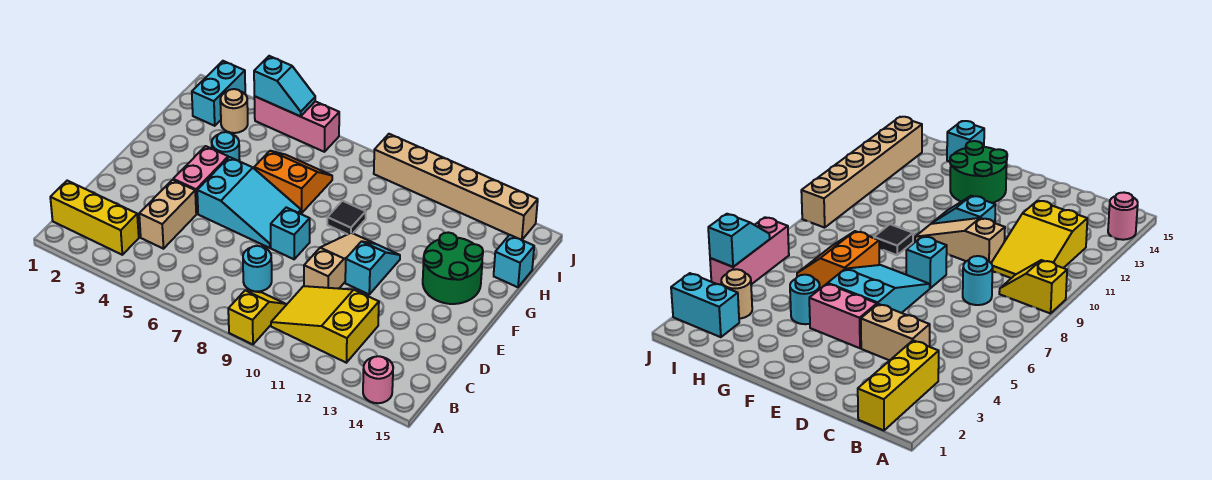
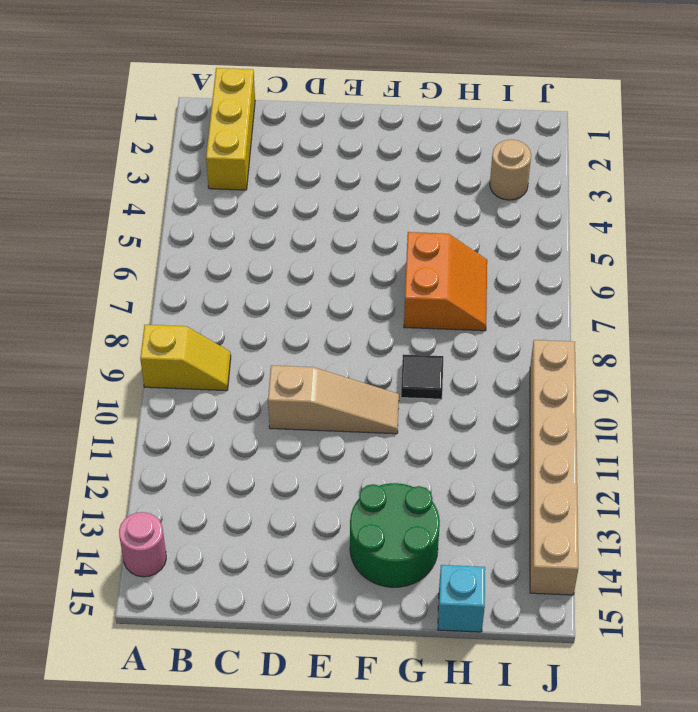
none -> yellow 2x3 slope [271,286,379,363]
none -> tan 1x2 brick [139,180,196,249]
none -> cyan 1x1 round brick [243,246,272,292]

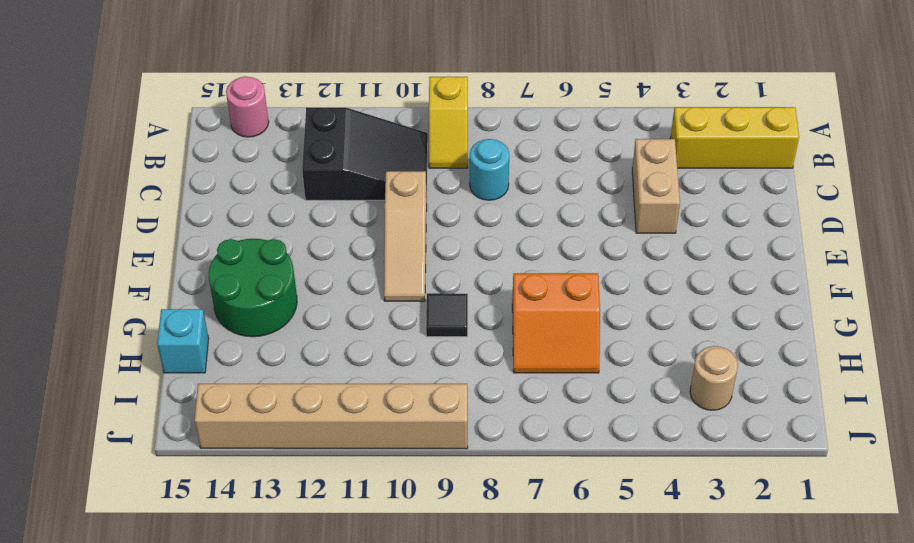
black 2x3 slope [302,107,428,200] -> yellow 2x3 slope [271,286,379,363]
none -> pink 1x2 brick [173,146,228,214]
none -> cyan 2x3 slope [197,157,301,248]
none -> cyan 1x1 brick [271,207,310,259]

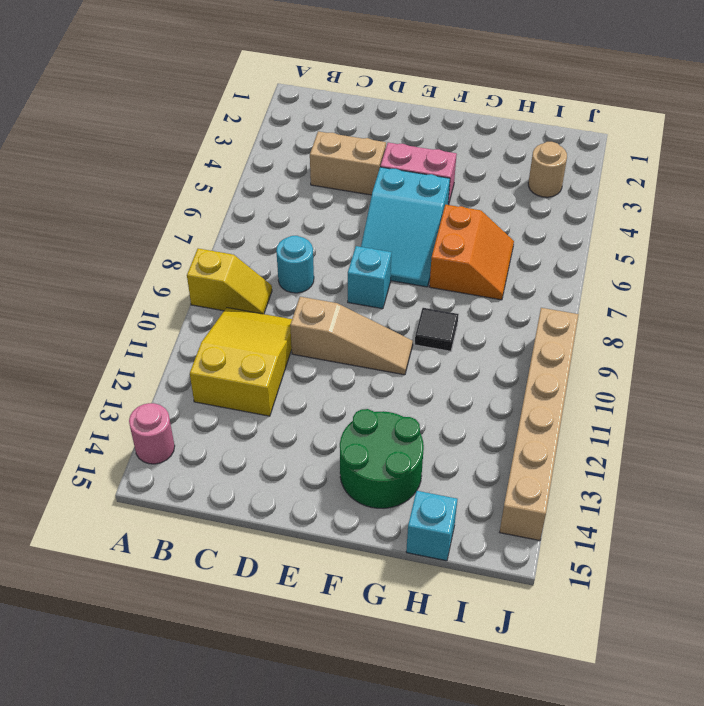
none -> yellow 1x3 brick [50,181,139,255]
none -> cyan 1x2 slope [345,241,400,294]
none -> cyan 1x1 round brick [212,132,240,161]

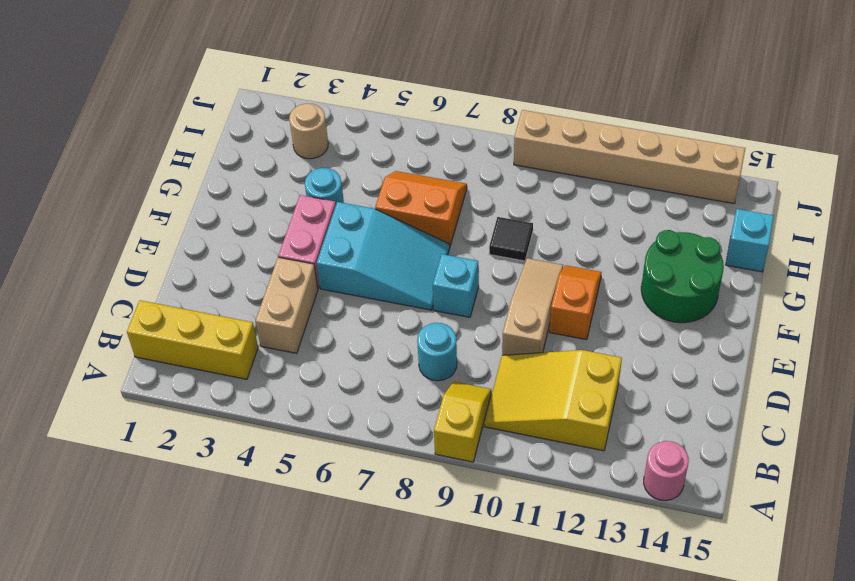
orange 1x2 slope [550,265,602,340] -> cyan 1x2 slope [345,241,400,294]
none -> cyan 1x2 brick [192,61,245,126]
none -> pink 1x3 brick [254,96,339,152]
none -> cyan 1x2 slope [254,56,315,116]

